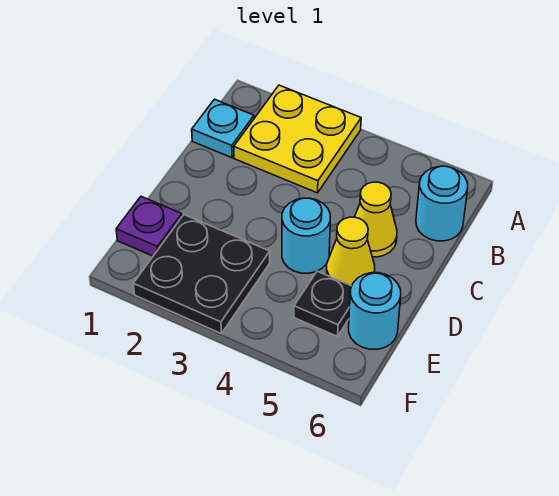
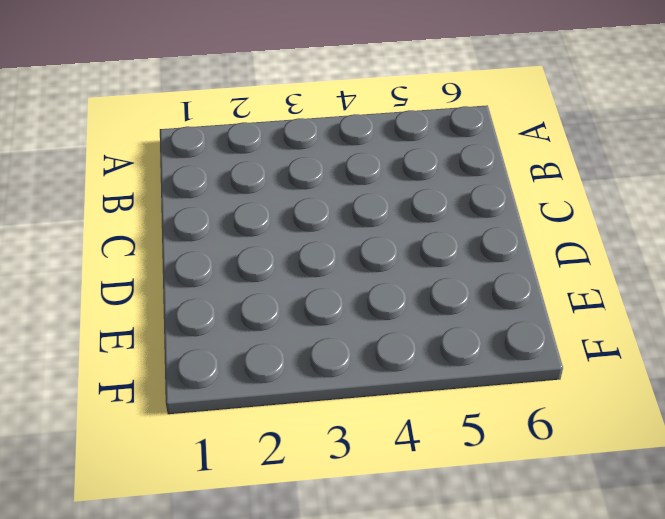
none -> yellow 2x2 plate [234,85,361,193]
none -> cyan 1x1 plate [192,99,254,158]

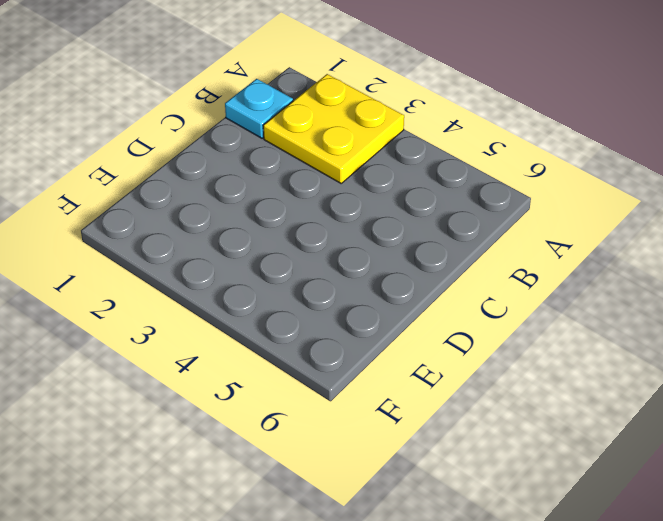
none -> cyan 1x1 round brick [416,166,468,241]
none -> yellow 1x1 cone [355,182,397,257]

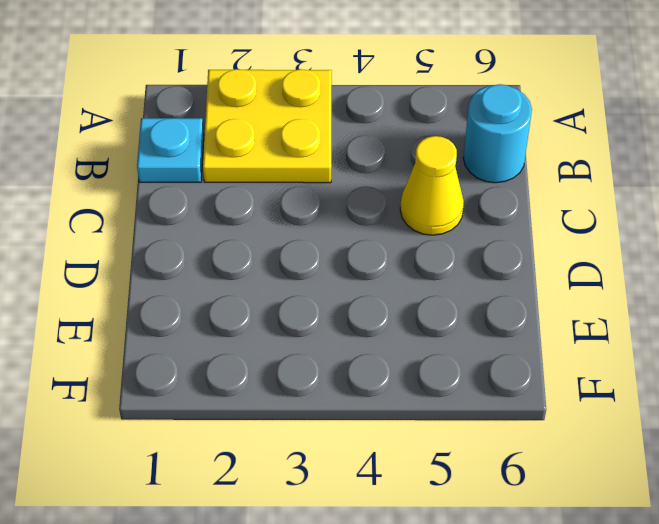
none -> cyan 1x1 round brick [282,198,330,273]
none -> yellow 1x1 cone [327,217,375,286]

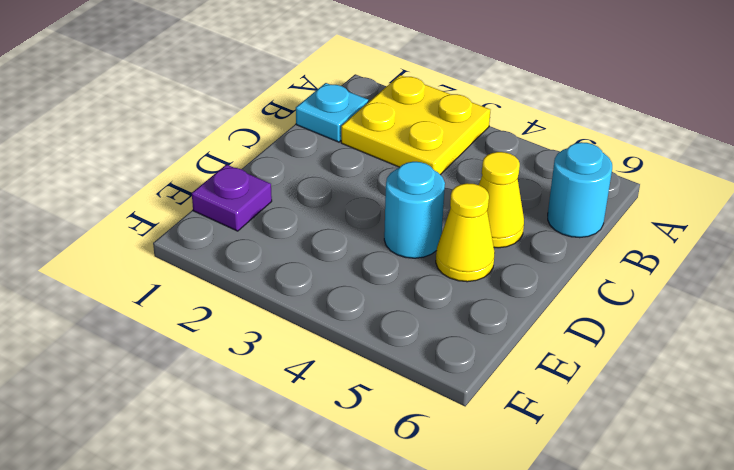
none -> black 2x2 plate [133,215,270,333]
none -> black 1x1 plate [294,271,352,336]

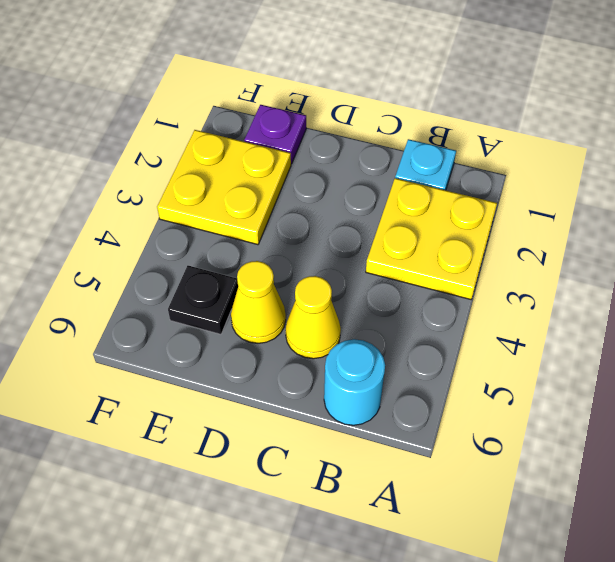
yellow 2x2 plate [157,130,291,245] -> black 2x2 plate [133,215,270,333]
none -> cyan 1x1 round brick [282,198,330,273]
none -> cyan 1x1 round brick [349,273,401,349]

